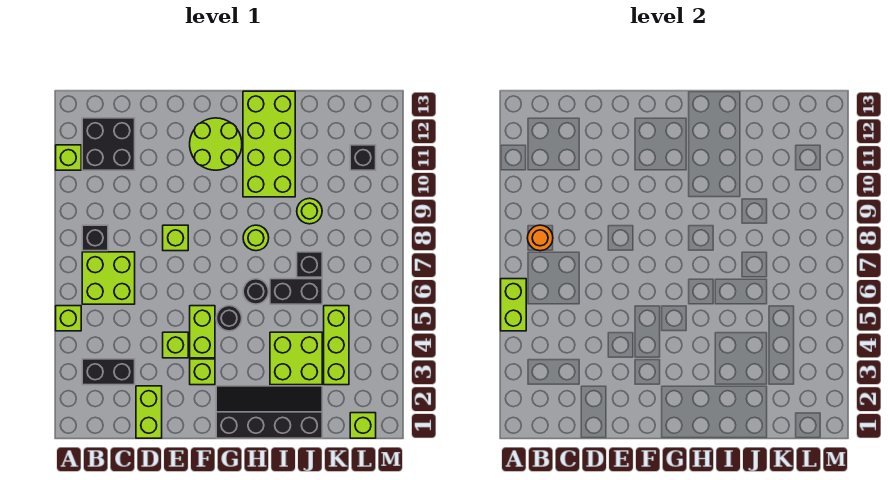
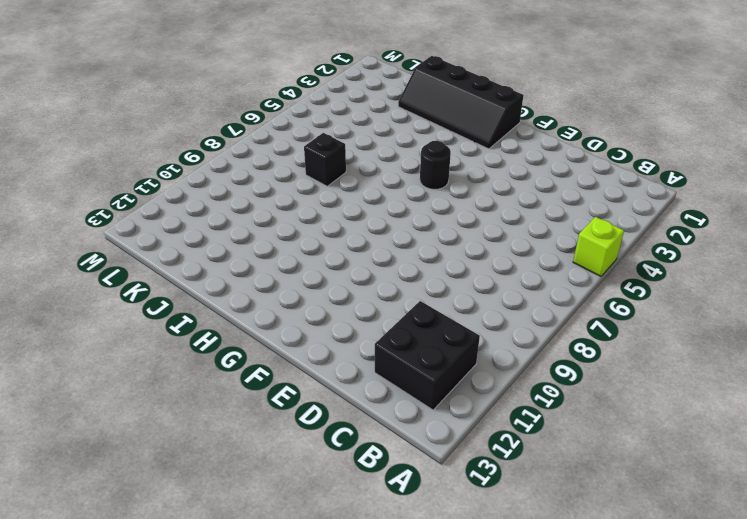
none -> lime 1x1 brick [56,145,81,170]
none -> black 1x2 brick [82,359,135,385]
none -> lime 2x2 brick [82,252,135,304]

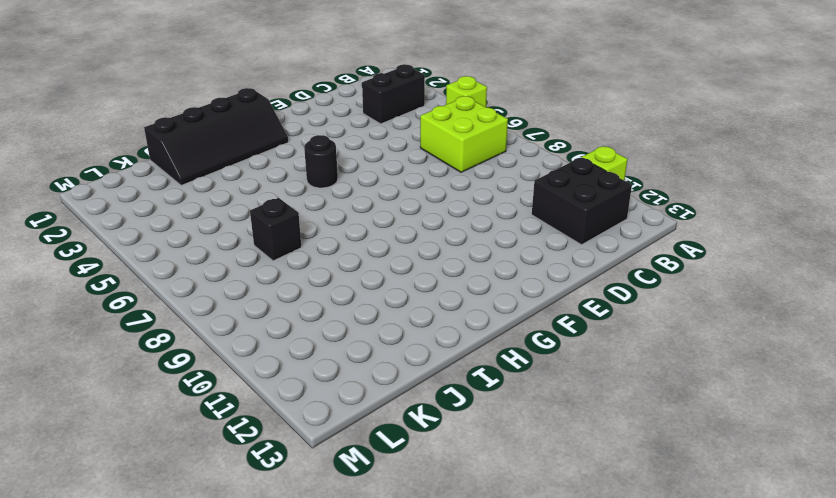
none -> black 1x1 brick [82,225,108,251]
none -> lime 1x2 brick [136,386,162,438]
none -> lime 1x1 brick [163,332,188,358]

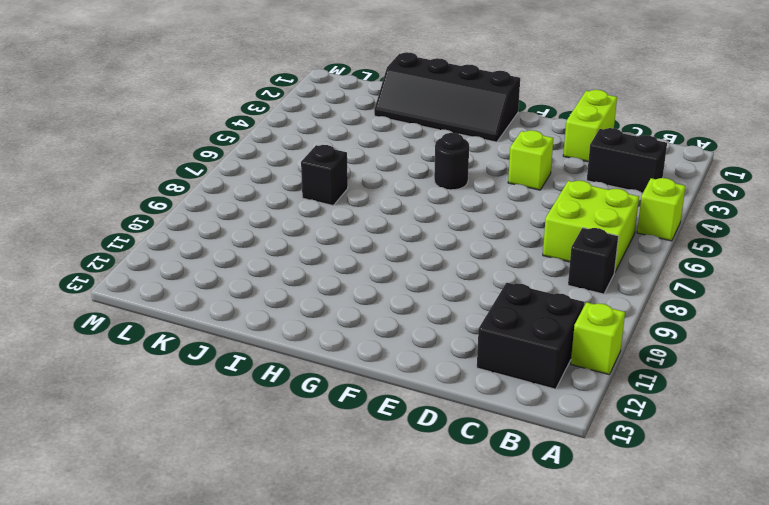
none -> lime 1x1 brick [163,225,188,251]
none -> lime 1x1 brick [190,359,215,385]
none -> lime 1x2 brick [190,306,215,358]

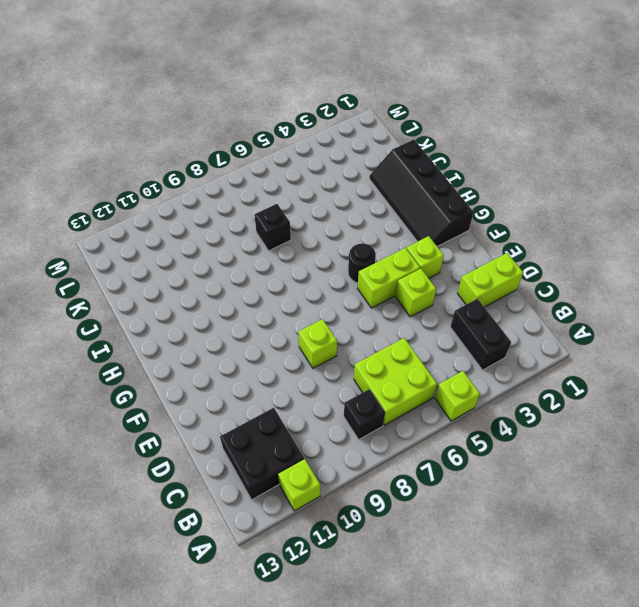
none -> lime 2x2 round brick [190,118,242,170]
none -> black 1x1 round brick [243,279,269,304]
none -> lime 1x1 round brick [243,225,269,251]

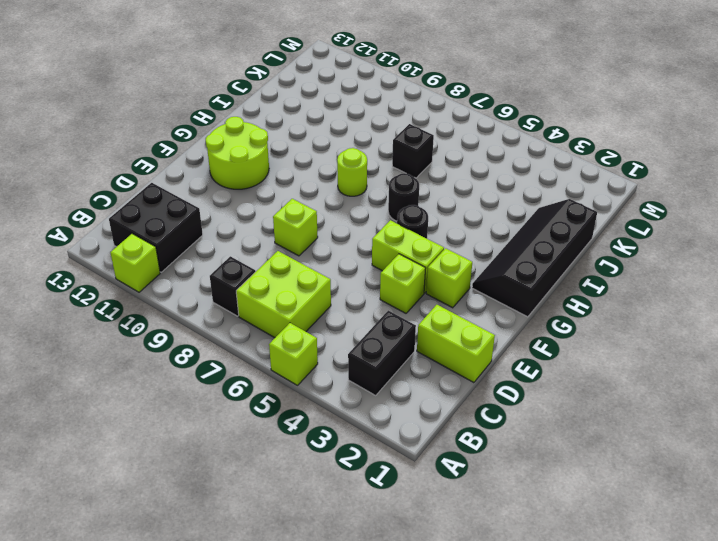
none -> lime 2x4 brick [243,91,295,197]
none -> lime 2x2 brick [270,332,322,385]
none -> black 1x2 brick [270,279,322,304]

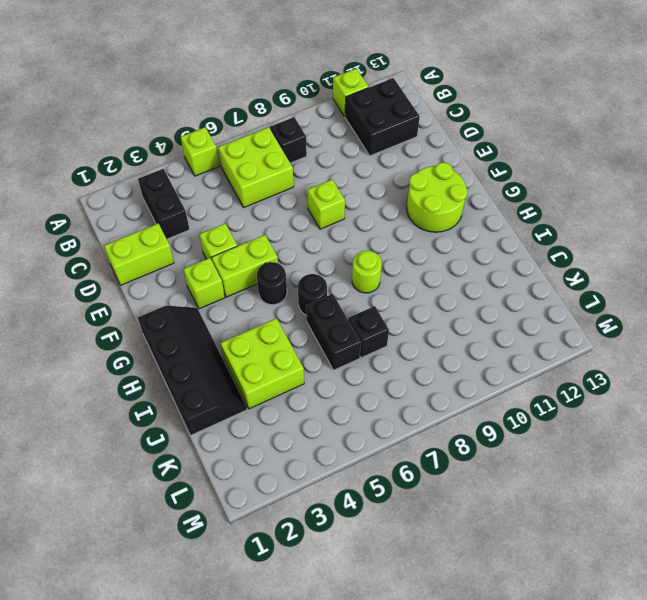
none -> lime 2x4 brick [243,91,295,197]
none -> lime 1x1 round brick [297,198,322,224]
none -> lime 1x3 brick [324,306,349,385]

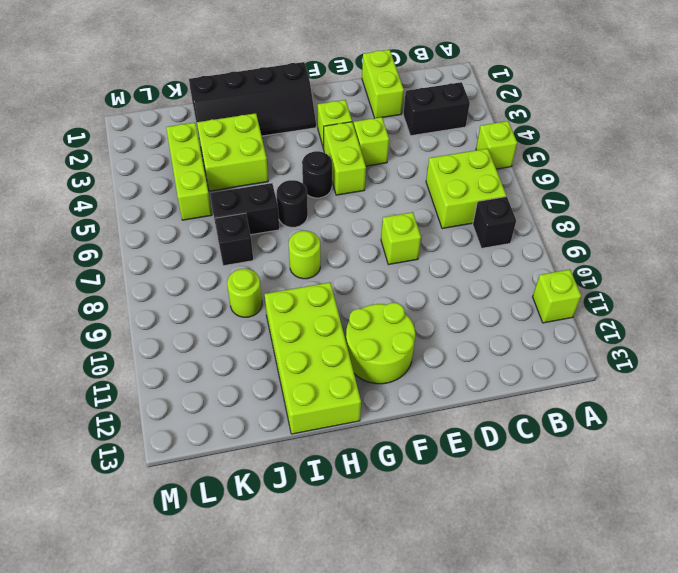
none -> black 2x2 brick [82,118,135,170]
none -> lime 1x1 brick [350,413,376,438]
none -> black 1x1 brick [350,145,376,170]

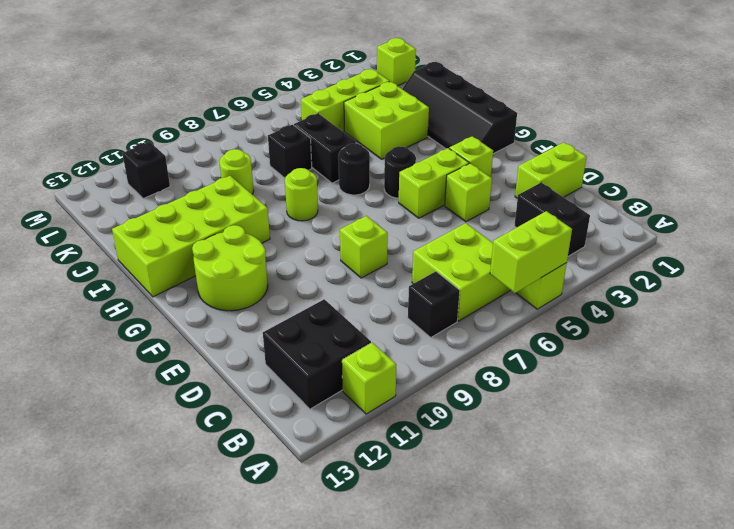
none -> orange 1x1 round brick [528,225,553,251]

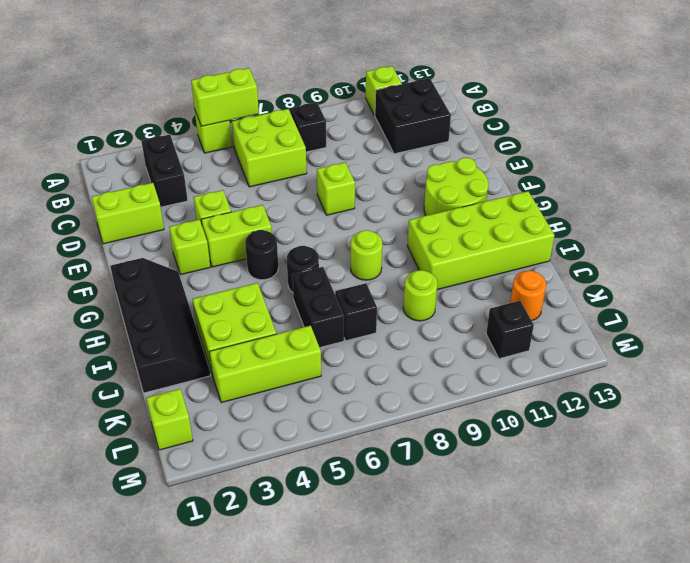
orange 1x1 round brick [510,271,546,321] -> orange 1x1 round brick moved to [528,225,553,251]

